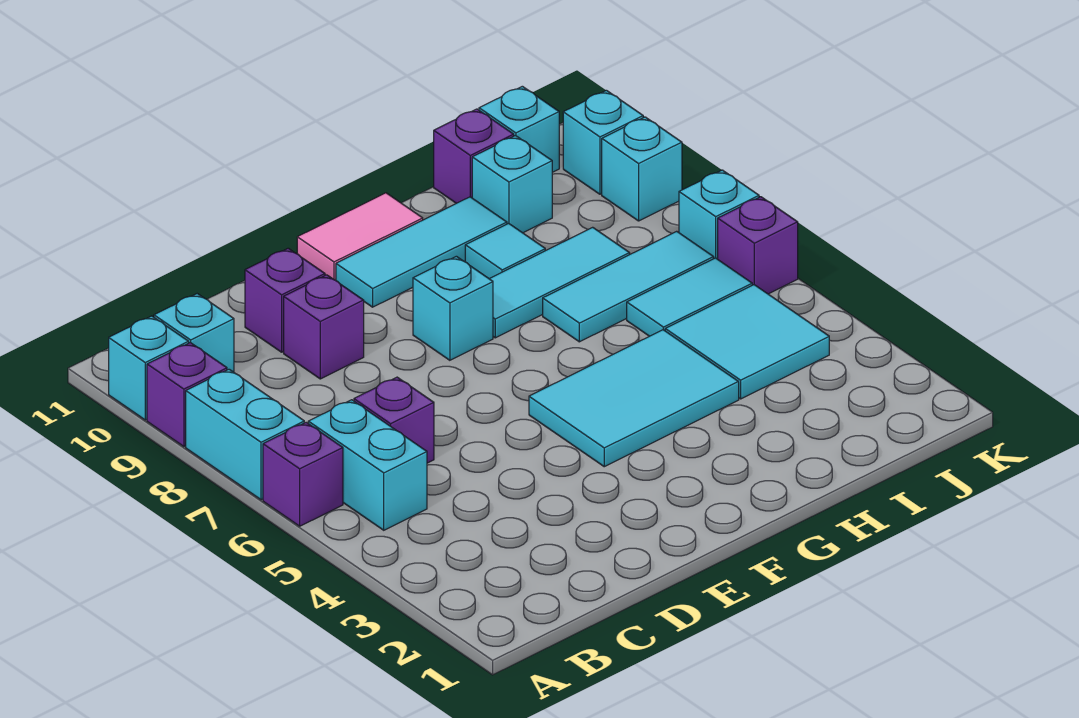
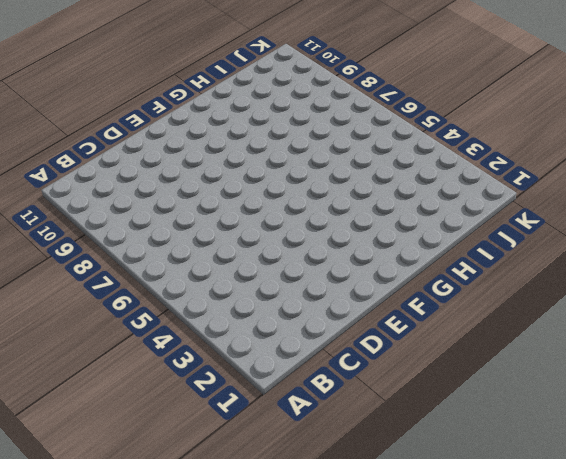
none -> purple 1x1 brick [263,422,343,526]
none -> cyan 1x2 brick [186,369,304,500]
none -> purple 1x1 brick [147,343,227,447]

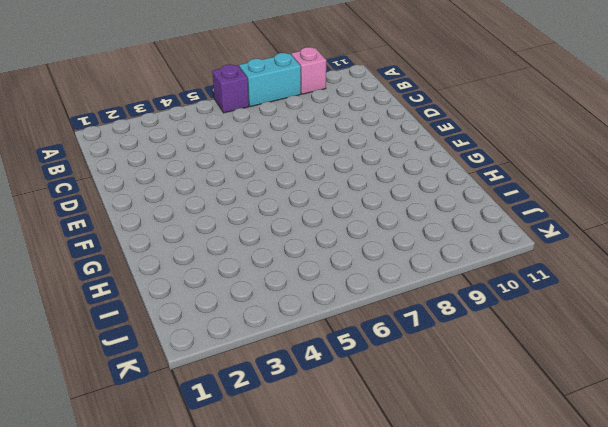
pink 1x1 brick [291,47,326,94] -> purple 1x1 brick [147,343,227,447]
none -> cyan 1x1 brick [109,316,189,420]
none -> cyan 1x2 brick [308,400,427,530]
none -> cyan 1x1 brick [154,294,234,372]

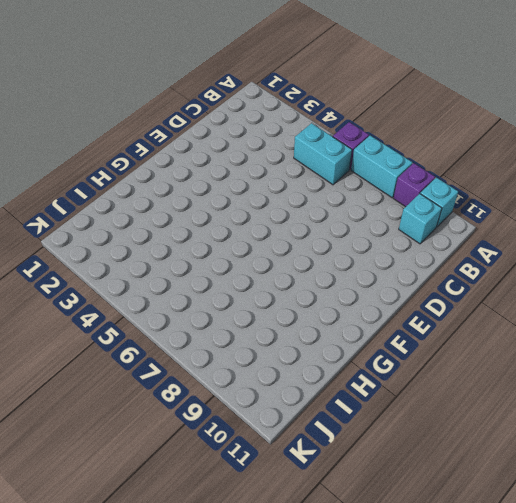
none -> purple 1x1 brick [354,377,434,463]
none -> purple 1x1 brick [284,275,364,379]
none -> purple 1x1 brick [245,248,325,352]

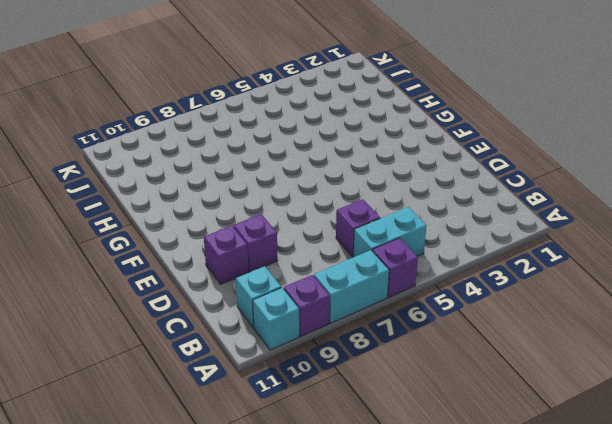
none -> cyan 2x3 tile [529,330,739,467]
none -> cyan 1x1 brick [413,256,493,360]
none -> cyan 1x3 tile [336,197,507,307]

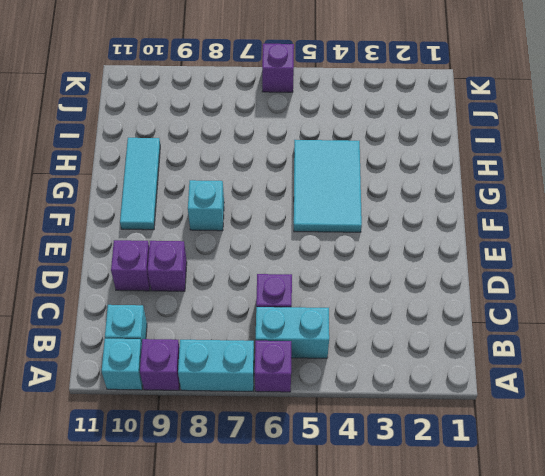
none -> pink 1x2 tile [297,193,423,280]
none -> cyan 1x3 tile [490,227,630,338]
none -> cyan 1x3 tile [543,231,714,342]

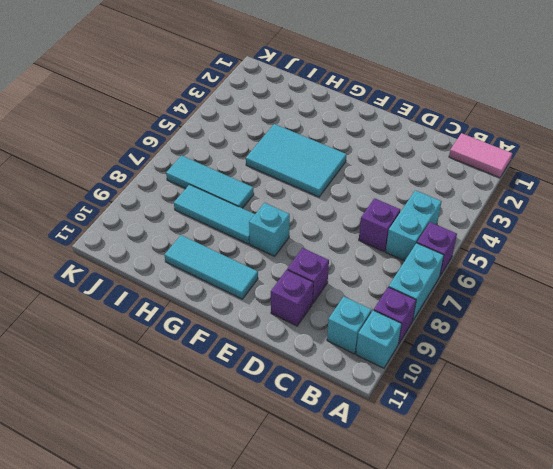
pink 1x2 tile [449,133,512,178] -> pink 1x2 tile moved to [297,193,423,280]
none -> cyan 1x1 tile [465,223,545,279]
none -> cyan 2x2 tile [665,285,829,399]
none -> cyan 1x2 tile [627,258,752,336]

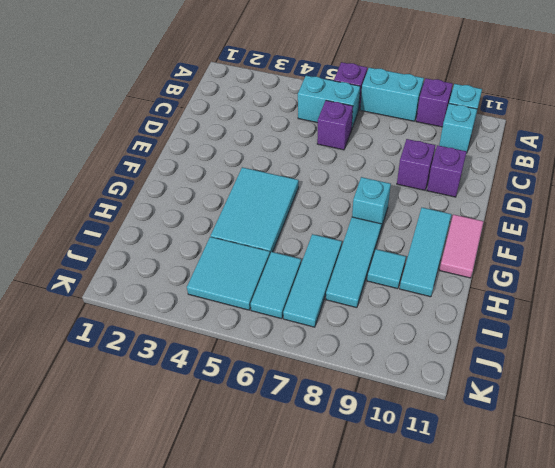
none -> cyan 1x1 brick [472,136,552,233]
none -> purple 1x1 brick [434,109,514,203]
none -> cyan 1x1 brick [479,86,559,172]

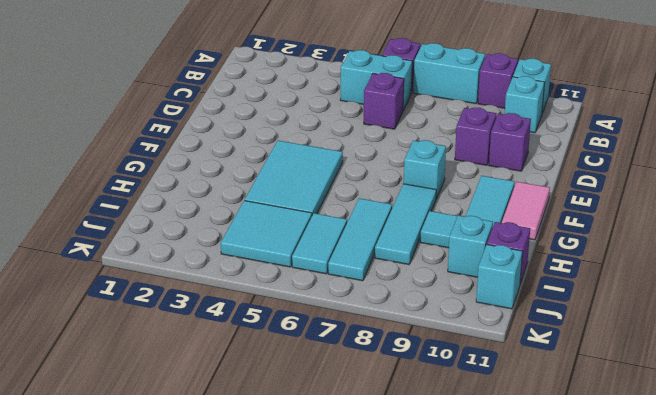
none -> purple 1x1 brick [718,197,798,294]
none -> cyan 1x1 brick [679,170,759,259]
none -> cyan 1x1 brick [602,117,682,221]

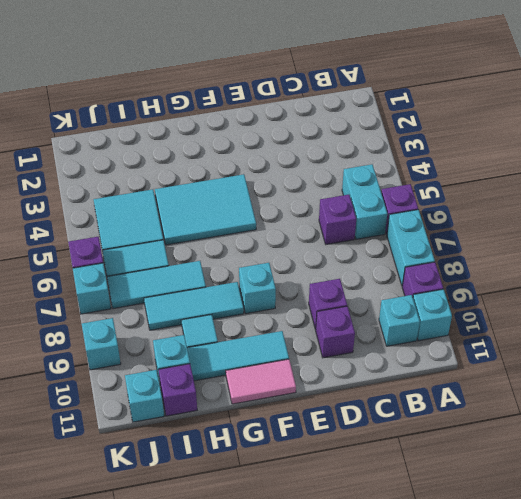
none -> cyan 1x1 brick [563,90,643,194]

